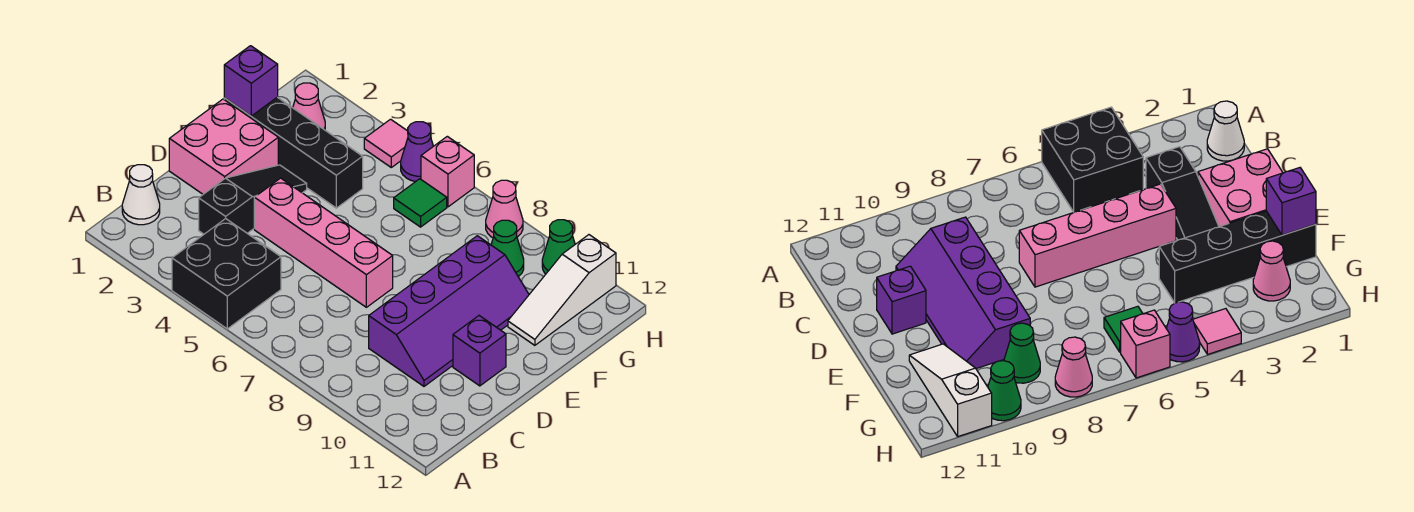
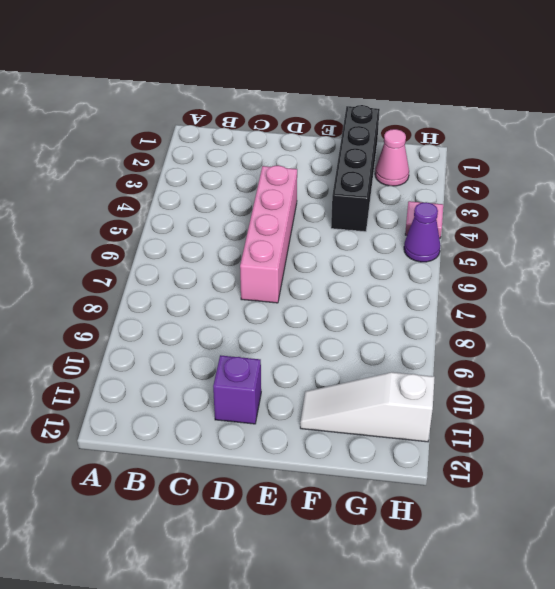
none -> black 2x2 brick [172,219,281,329]
none -> white 1x1 cone [122,165,160,225]
none -> black 1x3 slope [199,165,307,234]

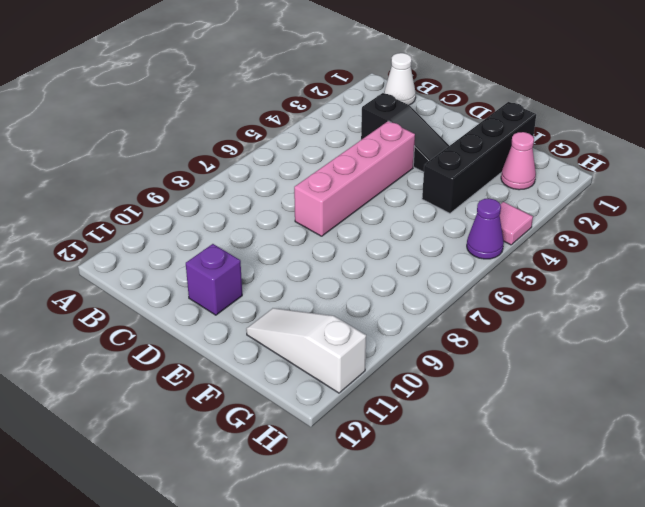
none -> black 2x2 brick [172,219,281,329]
none -> purple 2x4 slope [369,236,529,386]
none -> pink 2x2 brick [169,99,278,194]

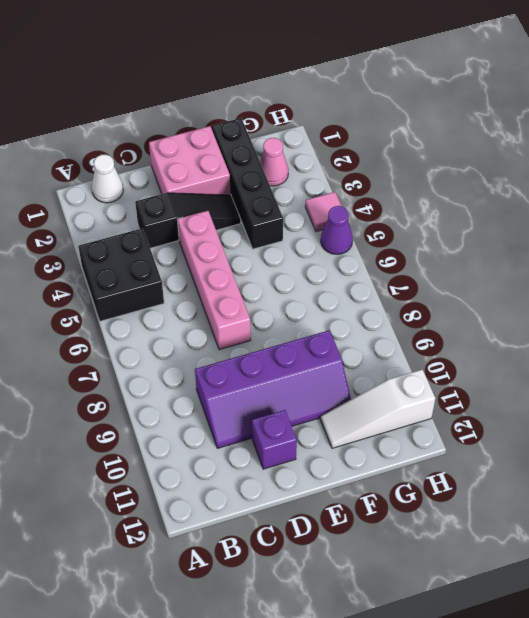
none -> green 1x1 tile [394,179,447,227]
none -> green 1x1 cone [491,220,524,277]
none -> pink 1x1 brick [421,136,474,207]

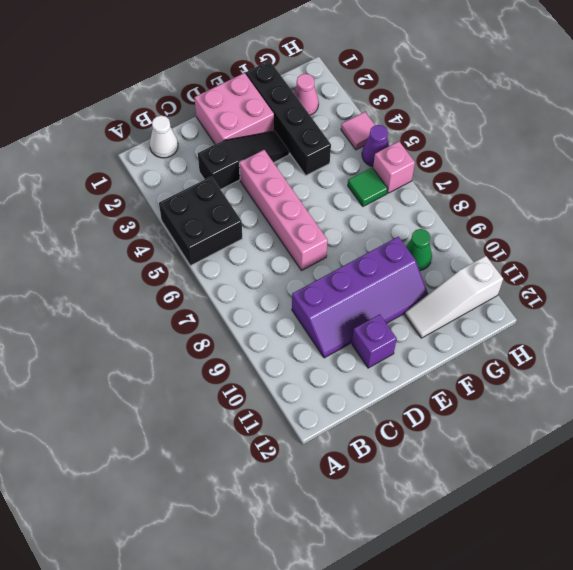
none -> pink 1x1 cone [486,180,523,238]
none -> green 1x1 cone [542,220,575,274]
none -> purple 1x1 brick [224,46,278,116]

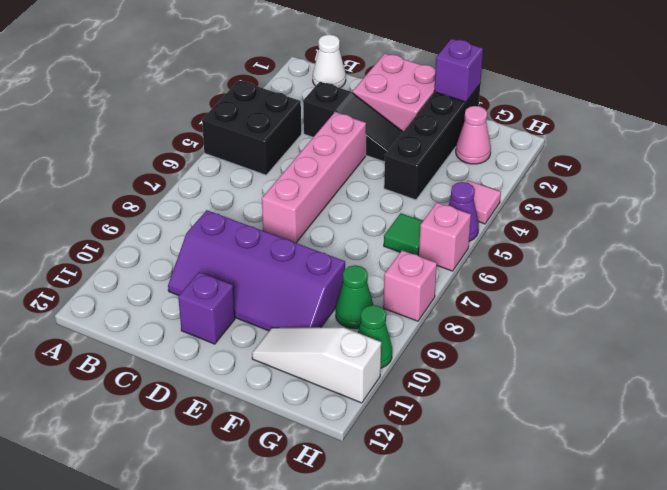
pink 1x1 brick [383,250,437,321] -> pink 1x1 cone [486,180,523,238]

